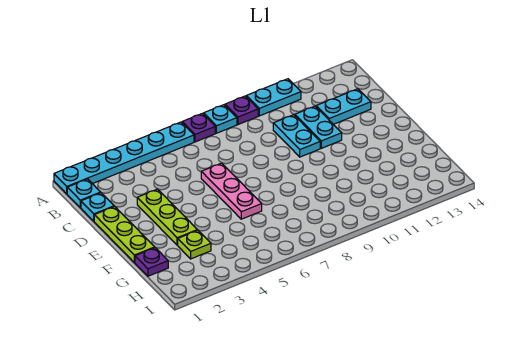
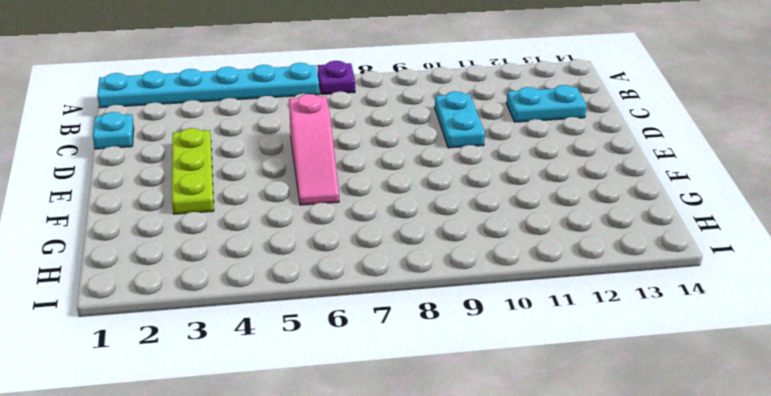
pink 1x3 slope [289,94,339,205] -> pink 1x3 plate [201,163,262,219]
none -> cyan 1x1 plate [204,105,237,133]
none -> purple 1x1 plate [225,96,258,125]
none -> cyan 1x2 plate [246,79,301,116]

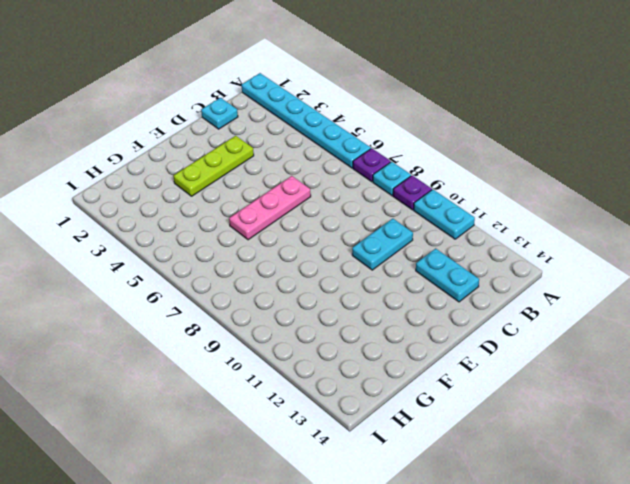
none -> cyan 1x1 plate [67,179,101,208]
none -> cyan 1x2 plate [295,106,342,148]
none -> lime 1x3 plate [94,207,155,262]

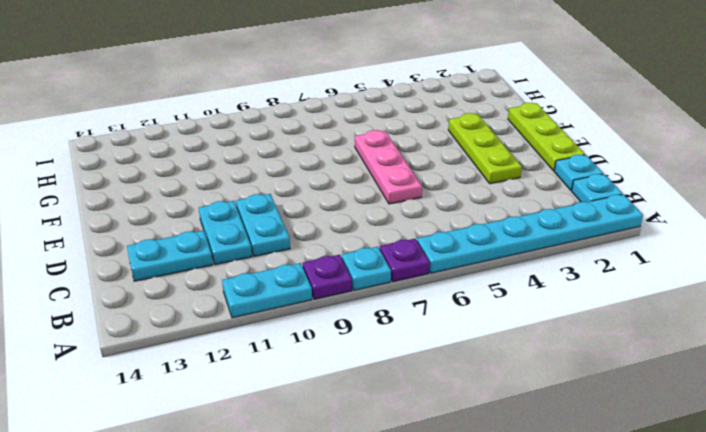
none -> purple 1x1 plate [135,248,168,276]
none -> lime 1x1 plate [178,230,211,259]

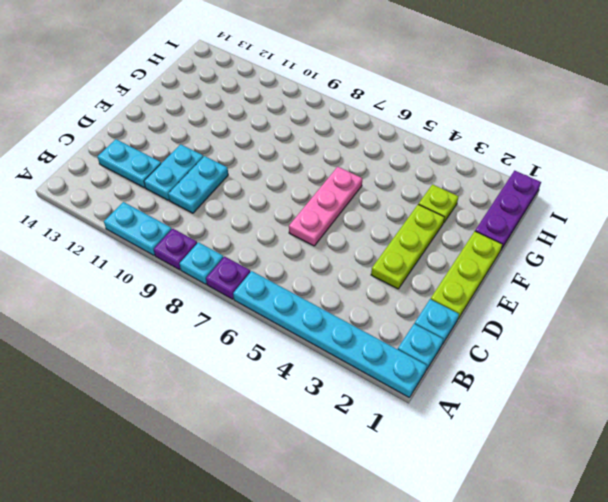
purple 1x3 plate [475,171,541,250] -> purple 1x1 plate [135,248,168,276]

